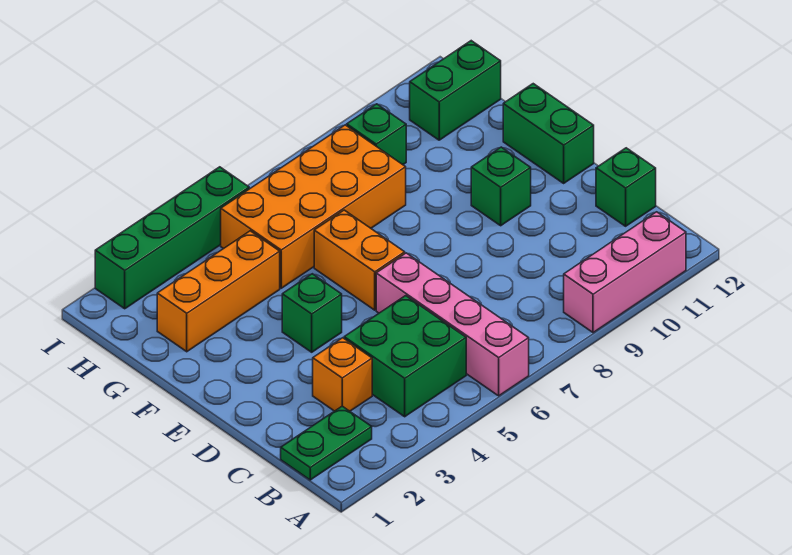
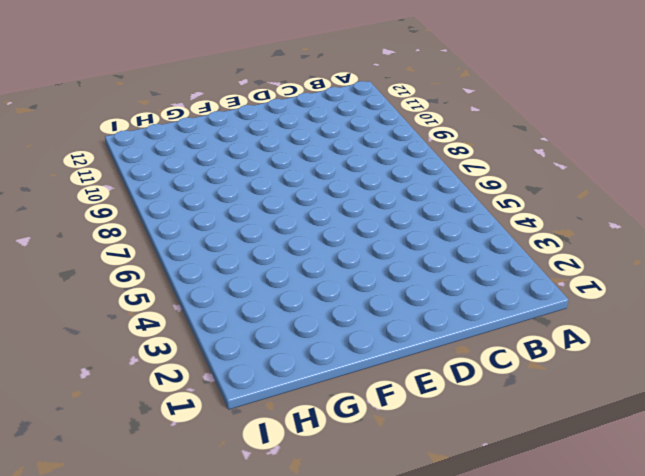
none -> pink 1x4 brick [376,253,529,396]
none -> pink 1x3 brick [564,212,686,333]
none -> green 1x2 plate [281,406,372,480]

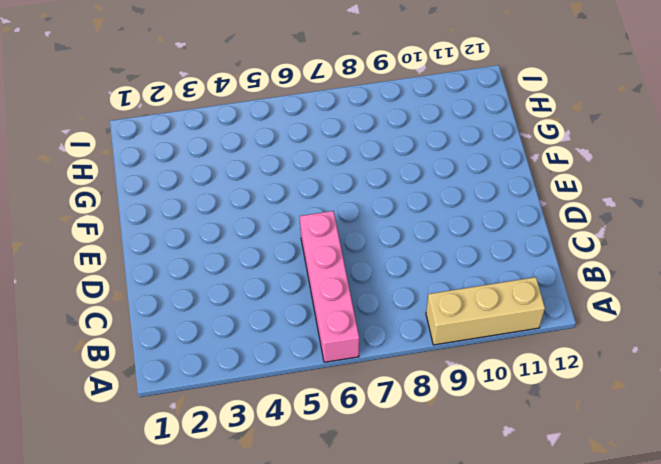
tan 1x3 brick [426,277,545,345] -> pink 1x3 brick [564,212,686,333]
none -> green 1x2 plate [281,406,372,480]
none -> green 2x2 brick [344,296,466,417]
none -> orange 1x1 brick [313,338,372,411]

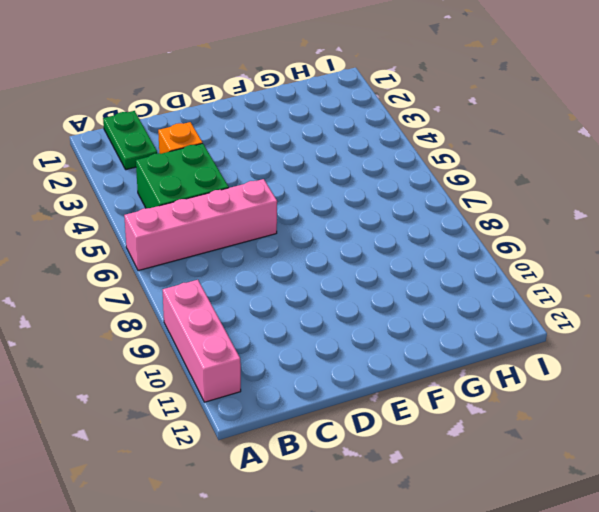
none -> green 1x1 brick [596,148,656,226]
none -> green 1x1 brick [282,274,342,352]
none -> orange 1x2 brick [314,210,405,310]

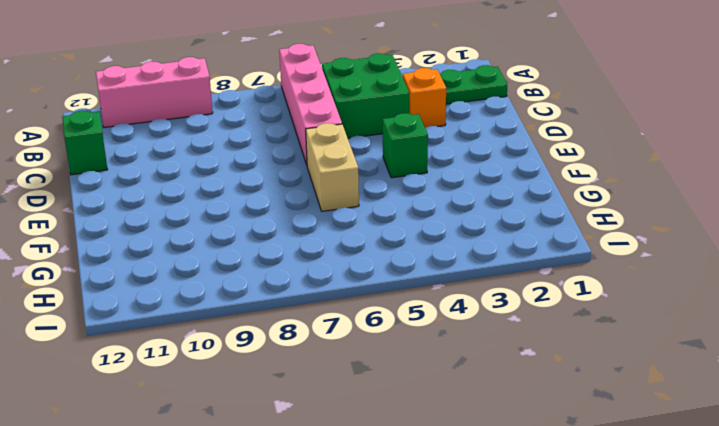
tan 1x2 brick [306,123,359,211] -> orange 1x2 brick [314,210,405,310]
none -> green 1x1 brick [471,147,531,226]
none -> green 1x2 brick [503,84,594,183]
none -> orange 1x3 brick [157,231,280,352]

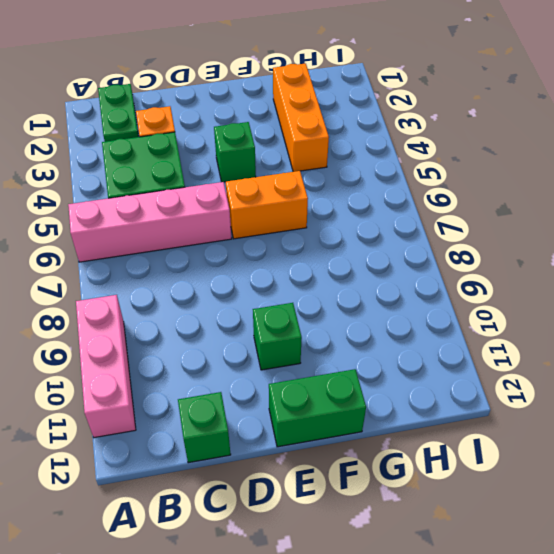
none -> orange 2x4 brick [221,125,406,288]
none -> green 1x1 brick [347,104,406,165]
none -> green 1x2 brick [410,41,501,140]

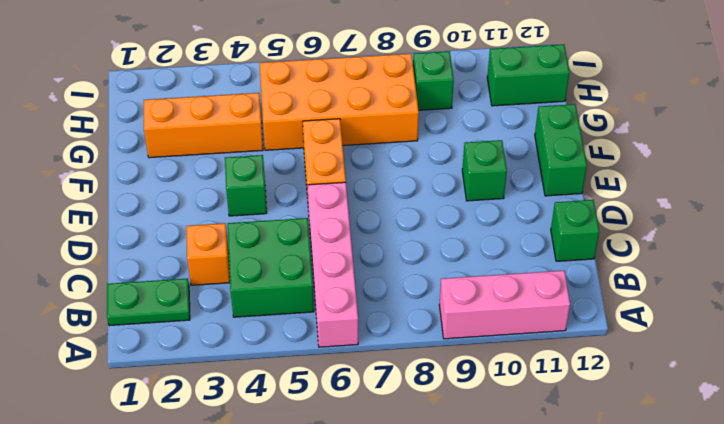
none -> green 1x4 brick [95,167,249,309]

